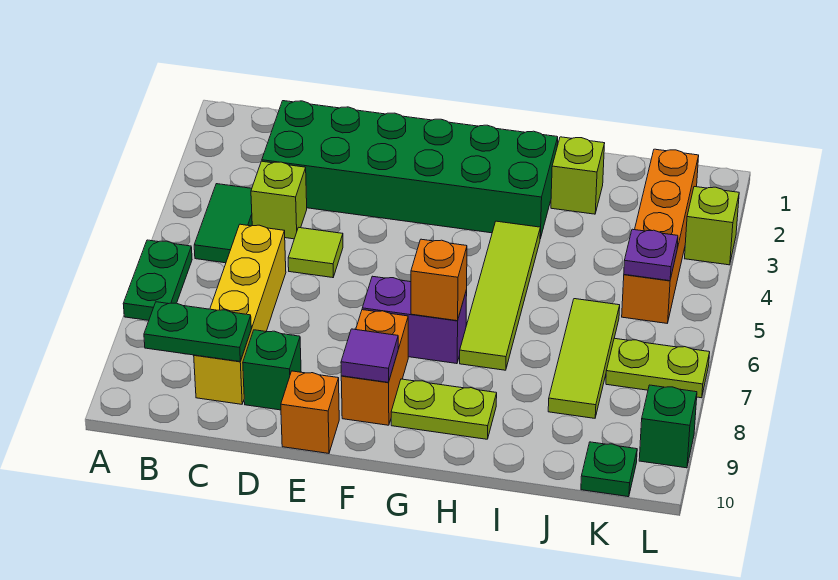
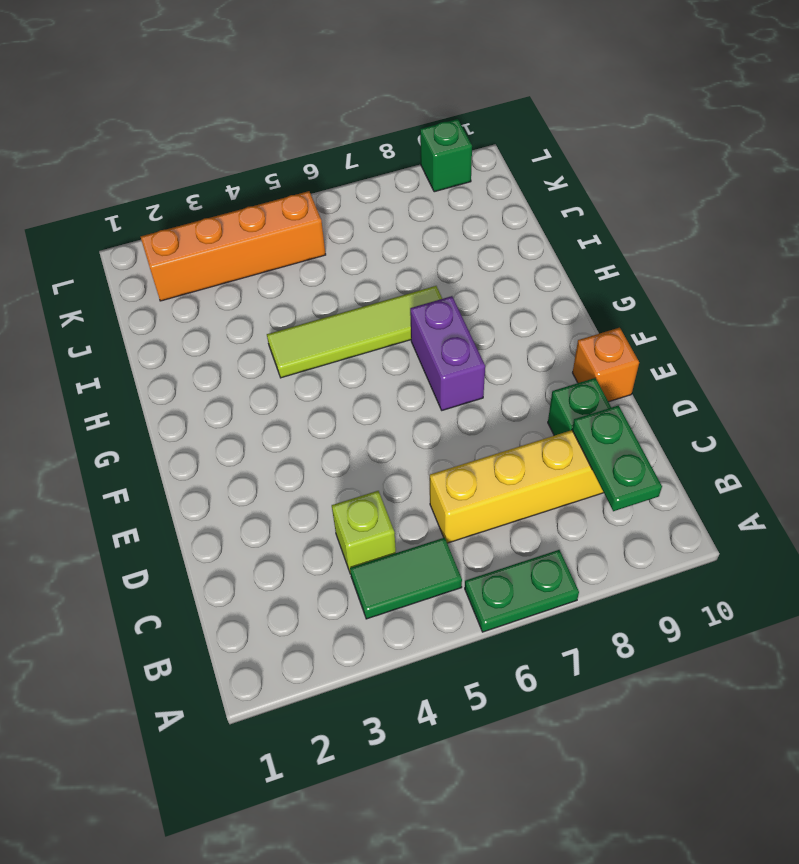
none -> green 2x6 brick [262,101,558,239]
none -> lime 1x1 tile [288,227,343,278]
none -> orange 1x2 brick [341,310,408,425]

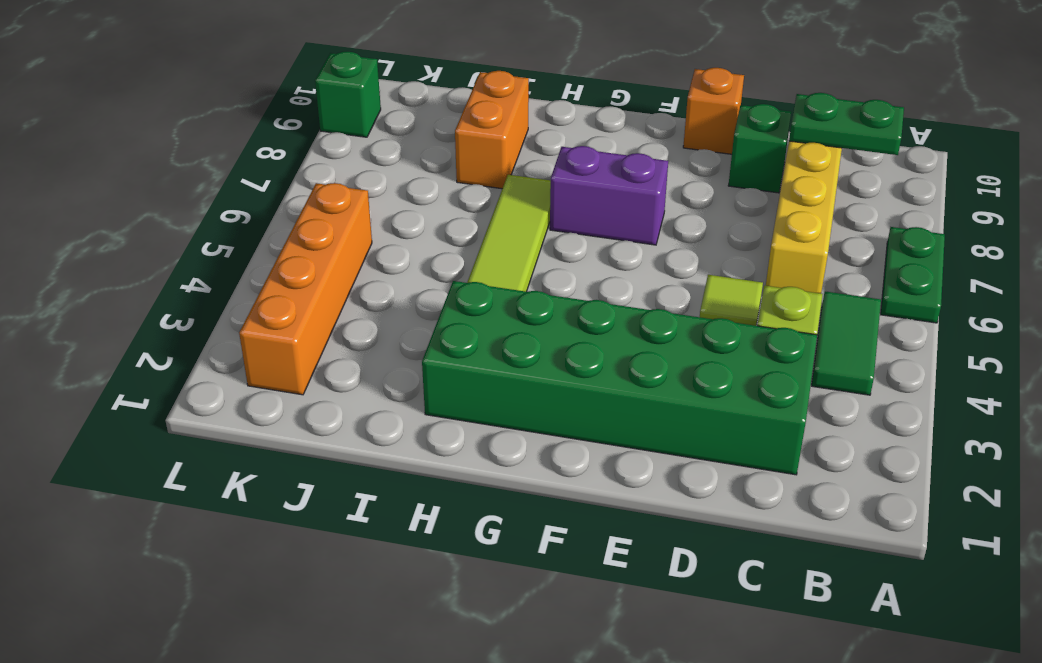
orange 1x2 brick [455,71,529,189] -> orange 1x2 brick moved to [341,310,408,425]
none -> lime 1x2 plate [391,379,497,439]
none -> lime 1x1 brick [551,137,605,214]
none -> lime 1x3 tile [548,299,620,418]

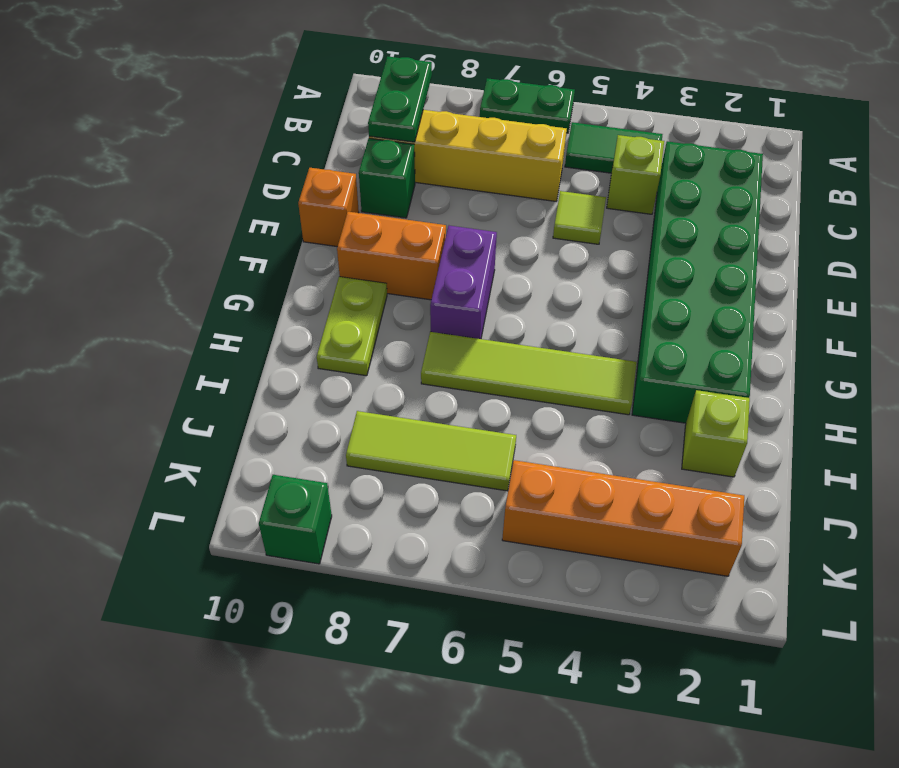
none -> lime 1x2 plate [606,338,710,398]
none -> green 1x1 plate [581,442,637,497]
none -> lime 1x1 brick [685,187,739,265]

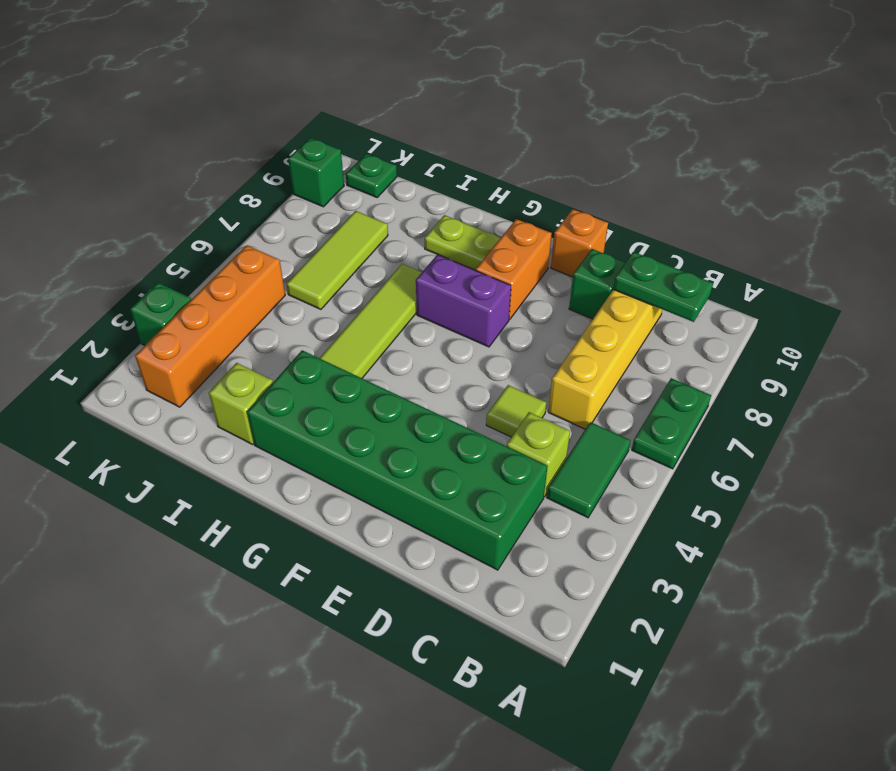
green 1x1 brick [130,283,191,346] -> lime 1x1 brick [685,187,739,265]
none -> lime 1x2 plate [606,338,710,398]
none -> purple 1x1 tile [341,329,398,382]
none -> orange 1x1 brick [411,239,467,321]

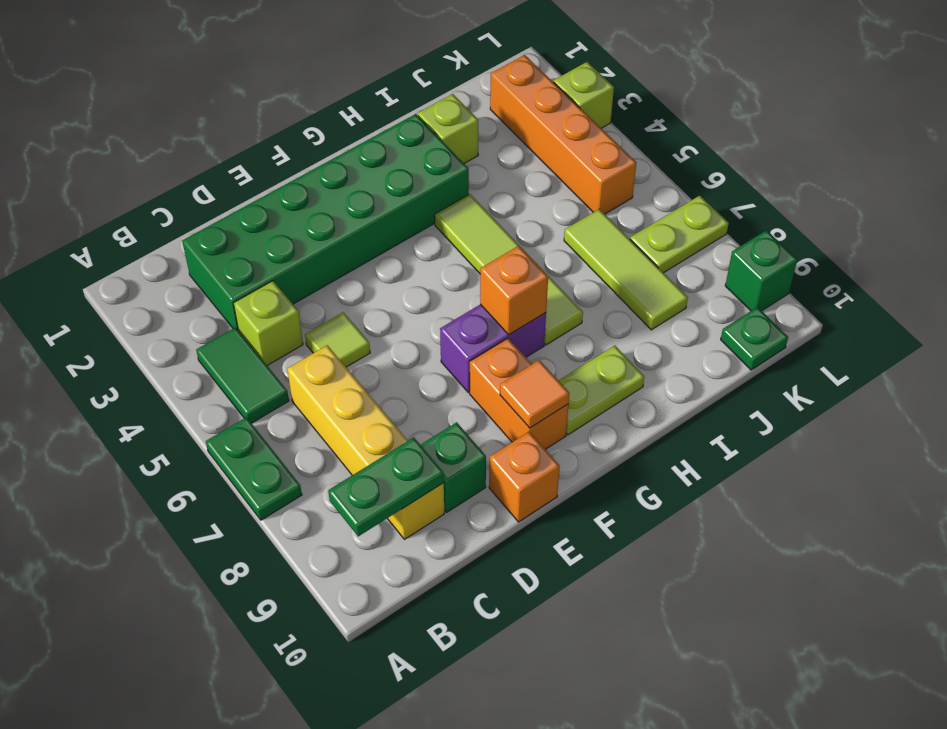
orange 1x1 tile [500,360,569,428] -> purple 1x1 tile [341,329,398,382]
none -> purple 1x1 plate [624,229,678,281]

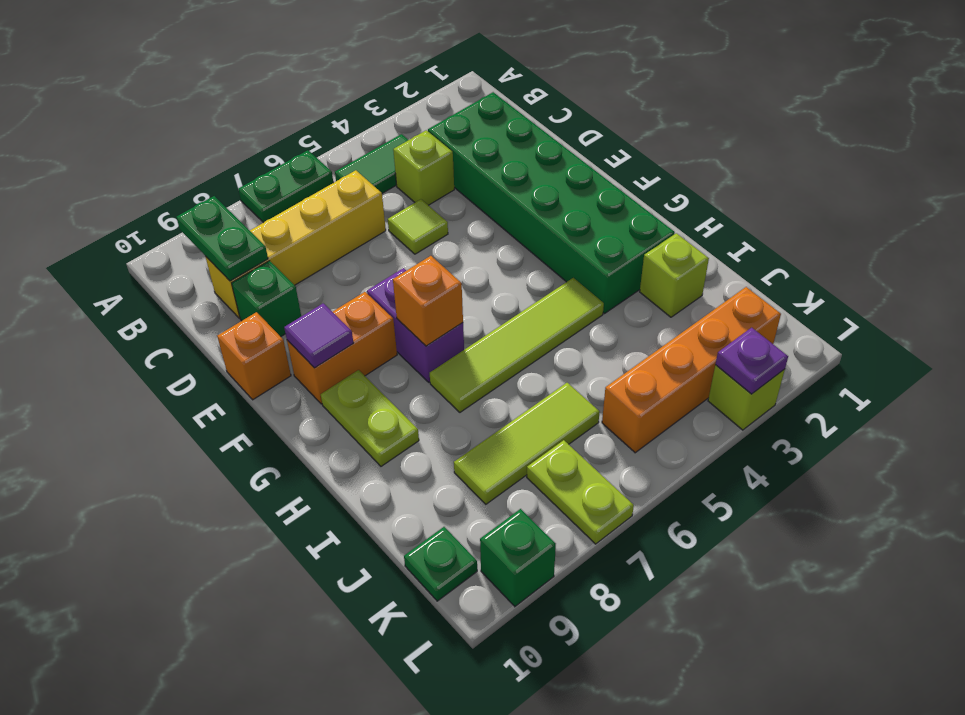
purple 1x1 plate [715,328,788,394] -> purple 1x1 plate moved to [624,229,678,281]

